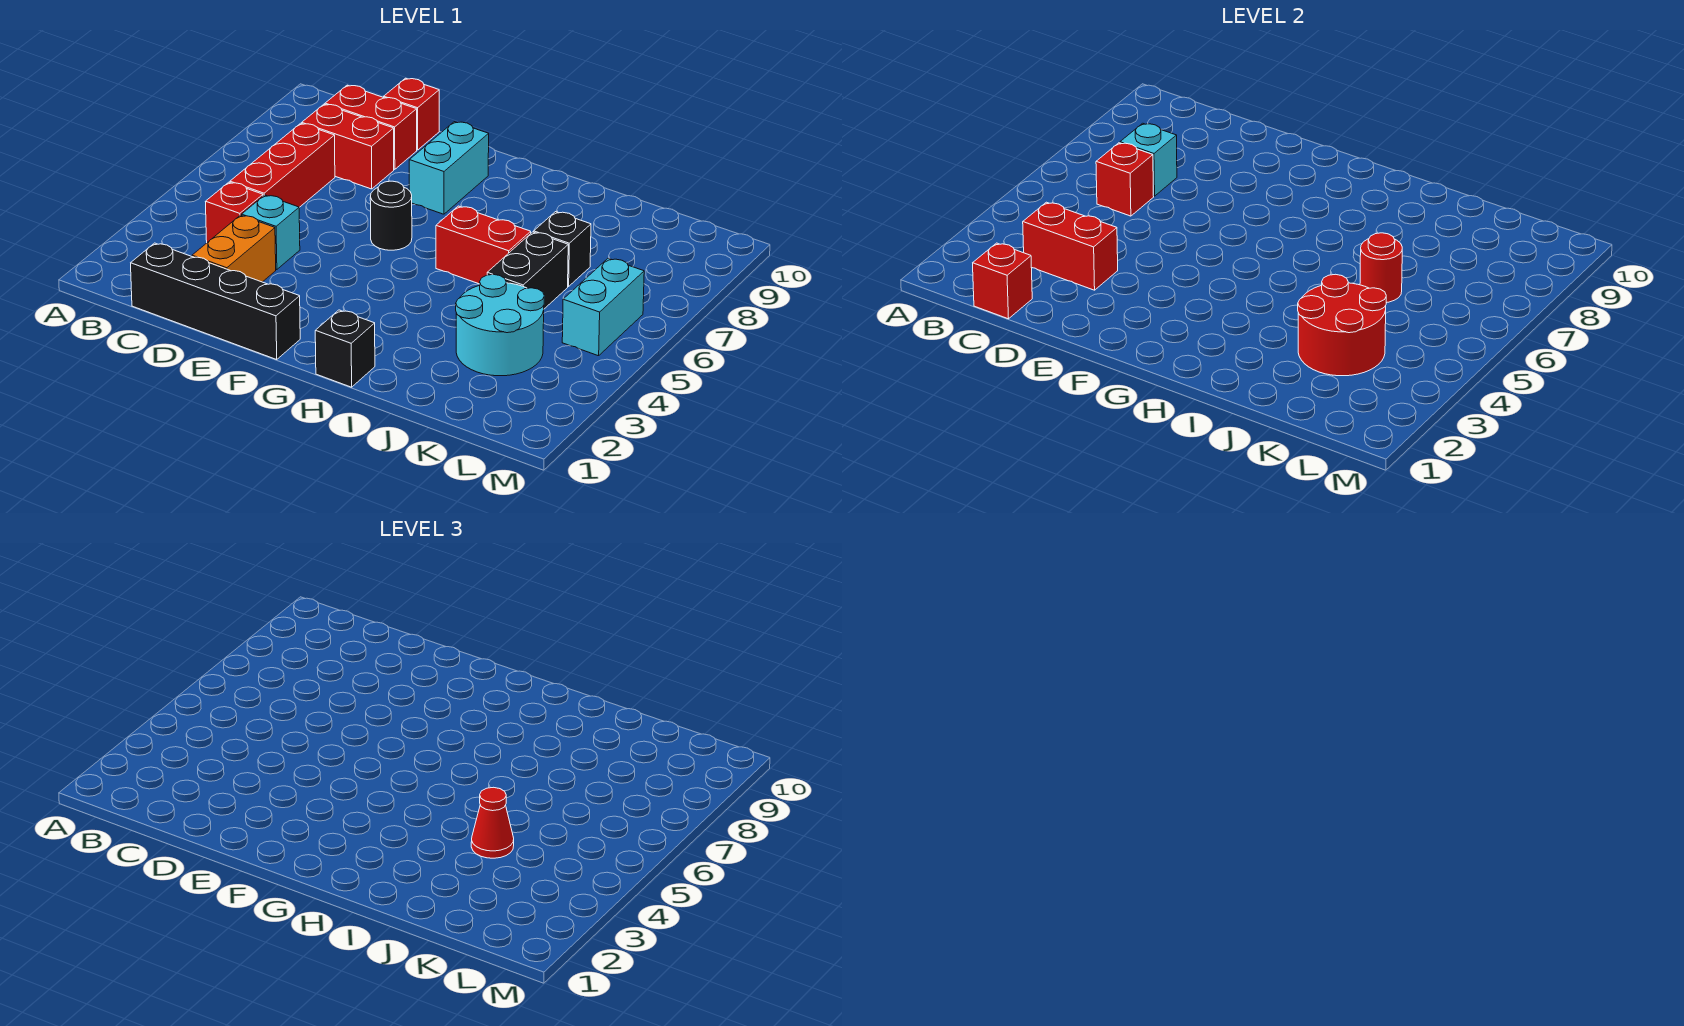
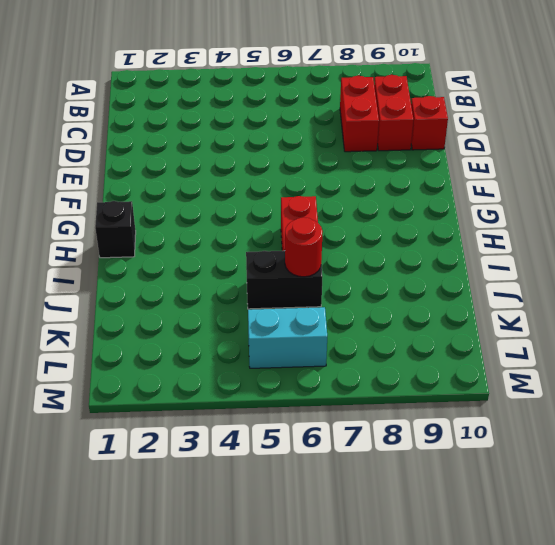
none -> black 1x4 brick [131,243,300,359]
none -> red 1x1 brick [205,182,263,242]
none -> red 1x3 brick [230,123,335,207]

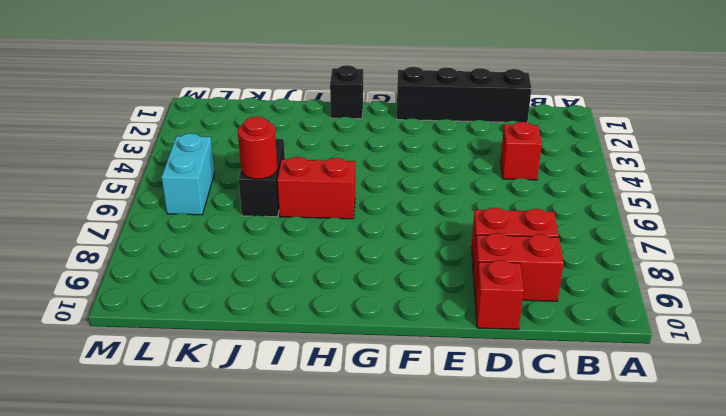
none -> red 1x3 brick [230,123,335,207]
none -> orange 1x2 brick [192,215,276,282]
none -> cyan 1x1 brick [242,195,300,270]

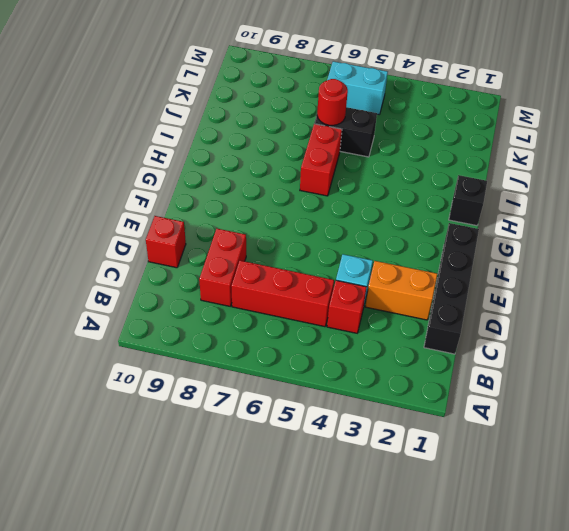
none -> red 1x2 brick [325,85,417,169]
none -> black 1x1 round brick [370,181,412,250]
none -> cyan 1x2 brick [409,122,489,214]

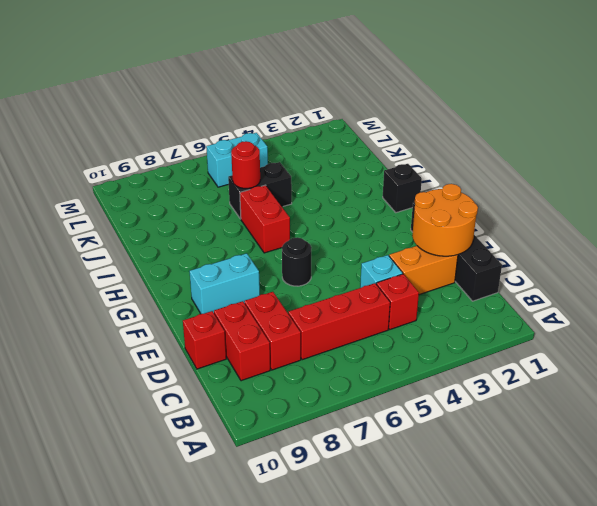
orange 2x2 round brick [412,184,478,256] -> none
none -> cyan 2x2 round brick [456,274,544,376]
none -> black 1x1 brick [534,212,591,287]
none -> red 1x1 brick [973,243,1032,319]

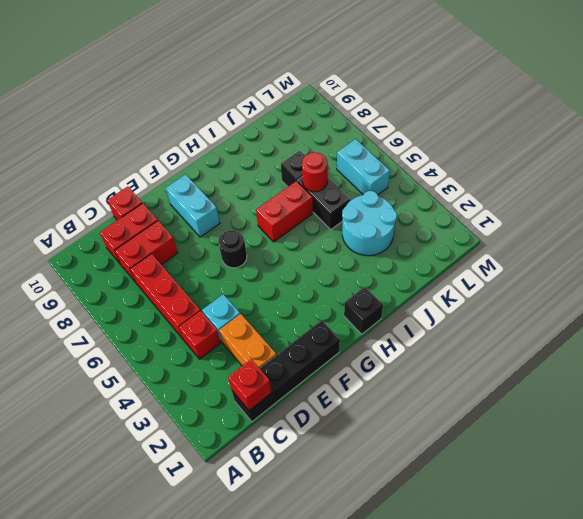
none -> red 1x2 brick [1023,202,1118,290]
none -> red 1x1 brick [1096,143,1154,216]
none -> cyan 1x1 brick [1120,123,1177,196]

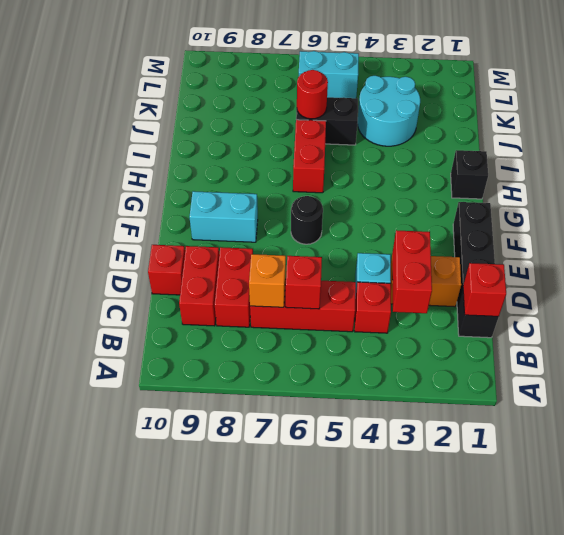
orange 1x1 brick [249,254,286,307] -> cyan 1x1 brick [1120,123,1177,196]
none -> black 1x1 brick [534,212,591,287]
none -> red 2x2 round brick [1298,274,1386,376]
none -> red 1x1 cone [471,787,514,858]

